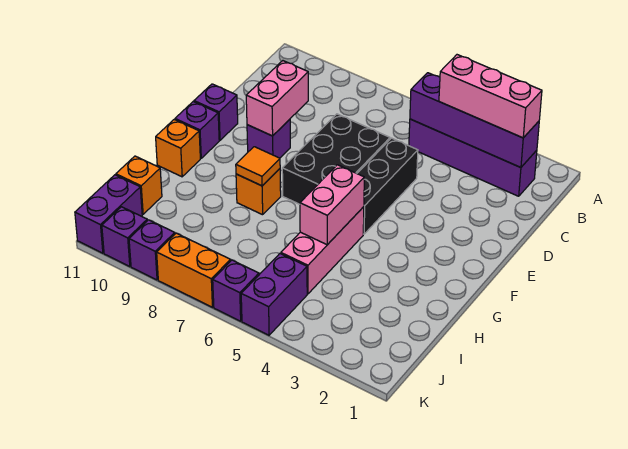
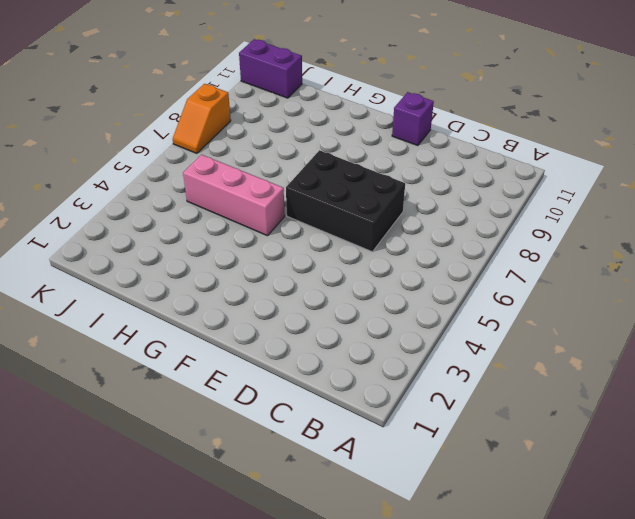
orange 1x2 slope [173,84,231,153] -> orange 1x2 brick [157,233,231,307]
none -> purple 1x4 brick [409,119,537,196]
none -> black 1x3 brick [357,138,418,234]
none -> purple 1x1 brick [247,119,290,158]

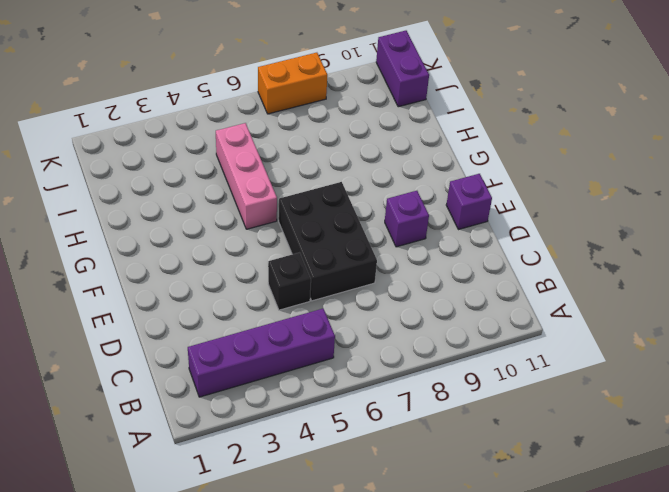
black 1x1 brick [268,252,311,310] -> black 1x3 brick [357,138,418,234]
none -> purple 1x1 brick [175,102,219,158]
none -> orange 1x1 brick [236,169,281,215]
none -> orange 1x1 brick [156,120,200,177]

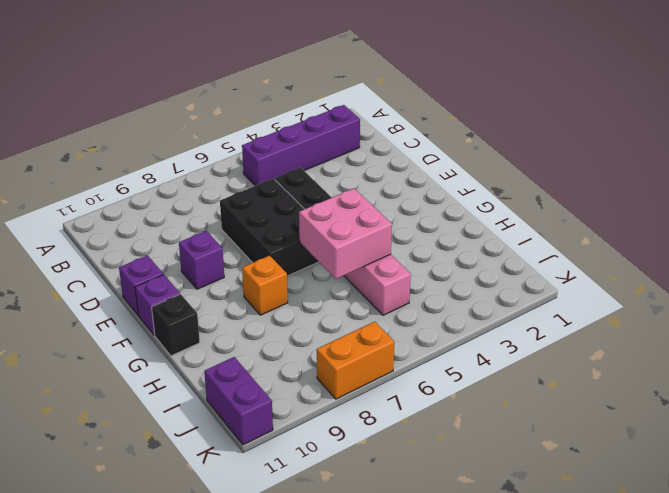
pink 2x2 brick [299,188,392,279] -> pink 1x2 brick [300,165,364,245]
black 1x1 brick [152,294,200,356] -> orange 1x1 brick [156,120,200,177]
none -> orange 1x1 brick [116,156,162,214]
none -> purple 1x2 brick [241,254,307,335]
none -> purple 1x1 brick [213,260,259,321]

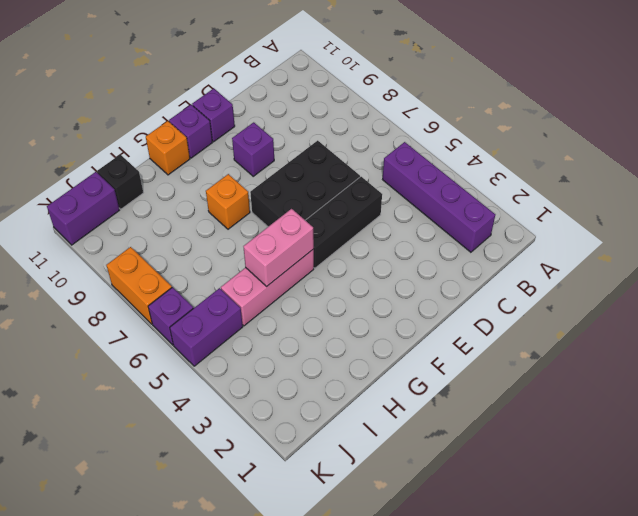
black 1x1 brick [97,154,143,209] -> orange 1x1 brick [116,156,162,214]
none -> purple 1x1 brick [129,220,175,280]
none -> purple 1x1 brick [102,207,147,267]
none -> purple 1x4 brick [410,73,539,168]

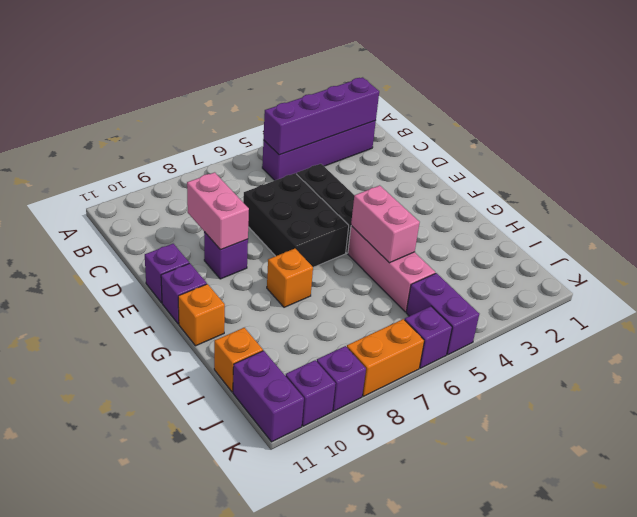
none -> orange 1x1 tile [236,147,280,186]
none -> pink 1x3 brick [439,55,542,138]

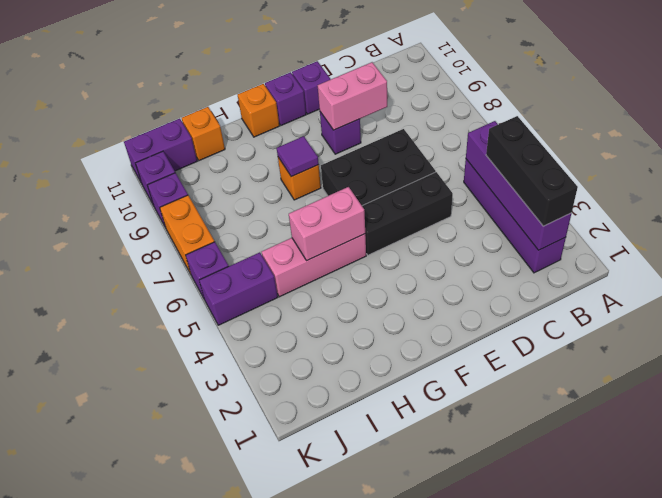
black 1x3 brick [486,116,578,226] -> pink 1x3 brick [439,55,542,138]
purple 1x1 tile [277,136,319,177] -> orange 1x1 tile [236,147,280,186]

